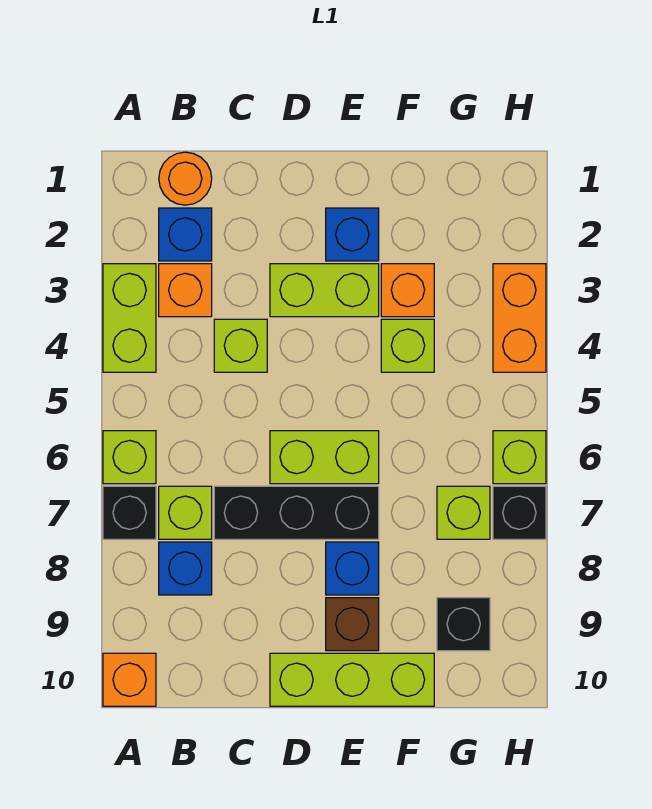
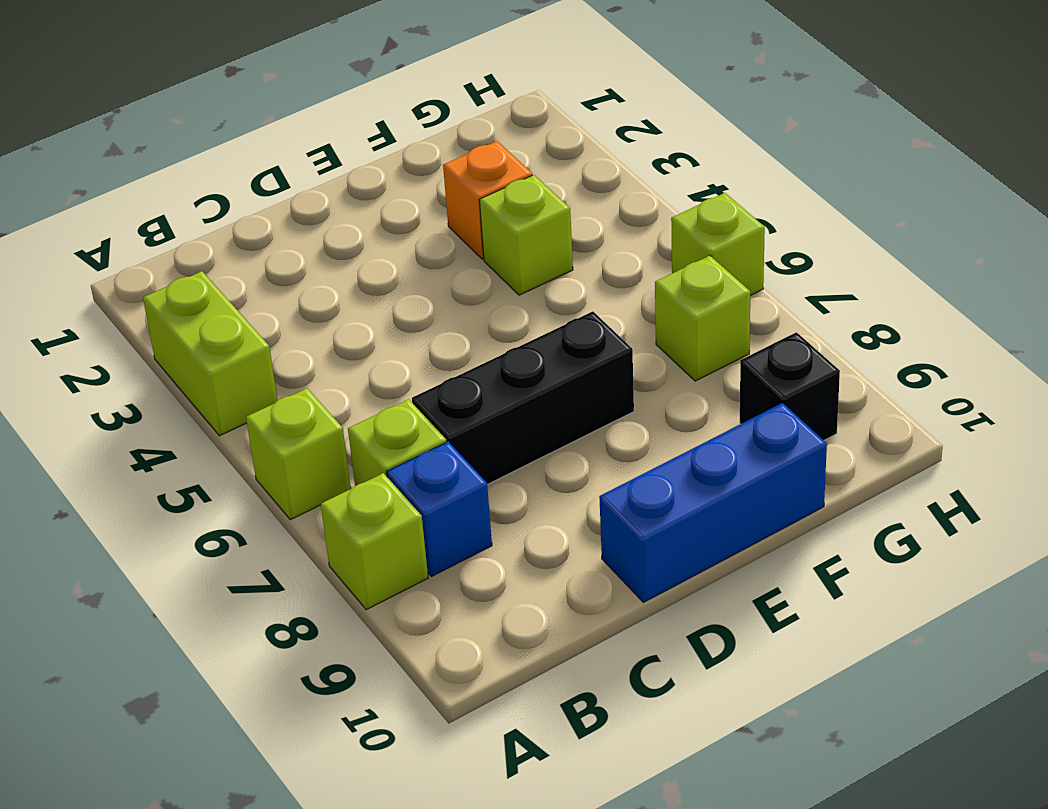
lime 1x1 brick [321,473,428,610] -> lime 1x1 brick moved to [214,319,267,372]
blue 1x3 brick [599,403,827,602] -> lime 1x3 brick [270,653,434,706]
none -> black 1x1 brick [103,486,156,539]
none -> orange 1x1 brick [103,653,156,706]
none -> orange 1x1 round brick [159,152,212,205]

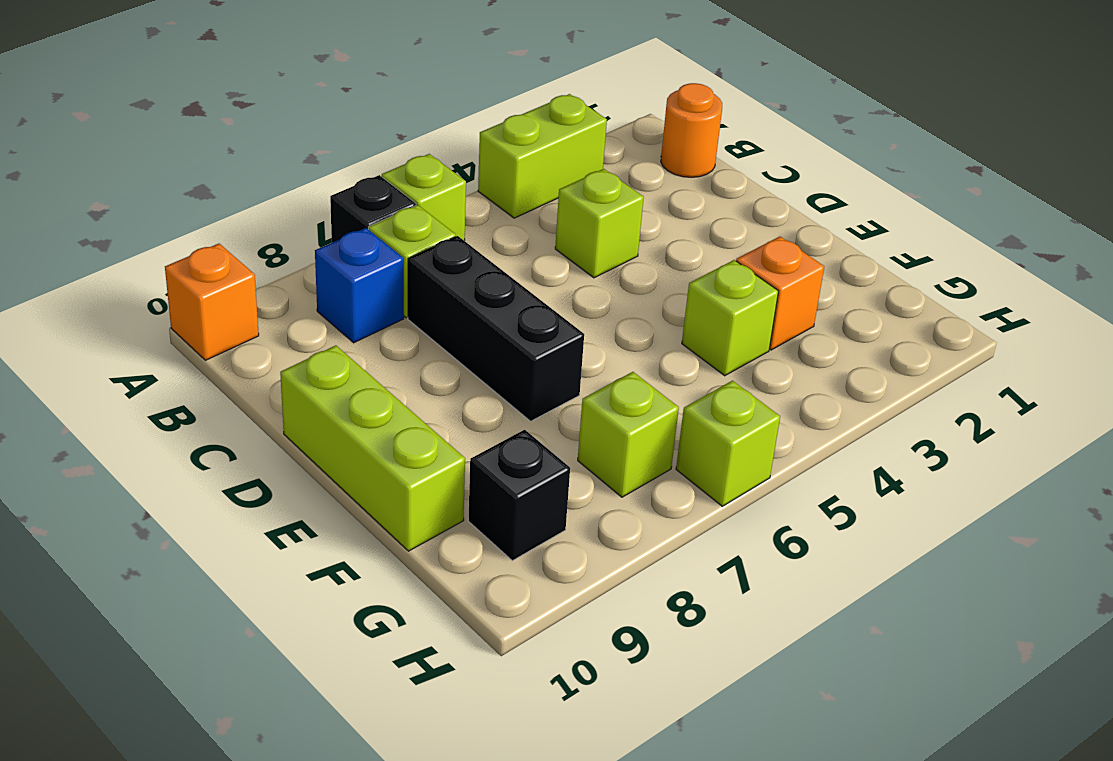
none -> blue 1x1 brick [159,208,212,261]
none -> orange 1x1 brick [159,264,212,317]
none -> lime 1x2 brick [270,264,379,317]

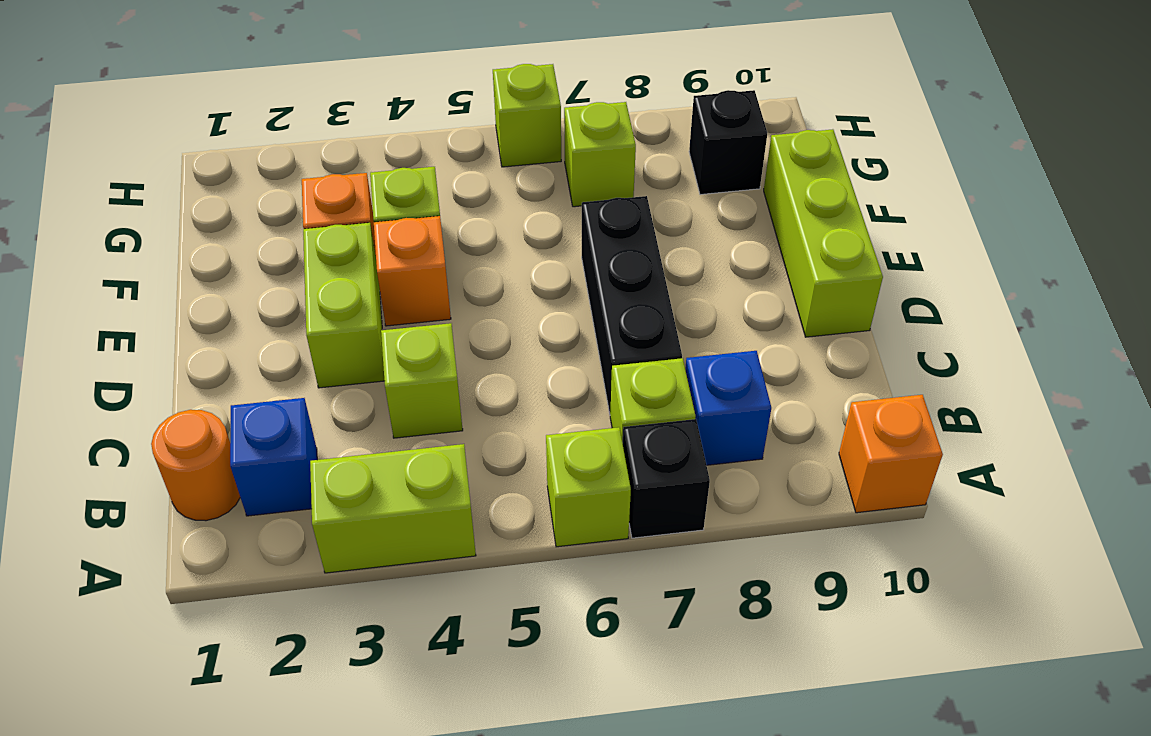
orange 1x1 brick [374,216,451,326] -> orange 1x1 brick moved to [159,264,212,317]
none -> lime 1x2 brick [270,431,379,484]
none -> blue 1x1 brick [326,208,379,261]
none -> blue 1x1 brick [326,542,379,595]

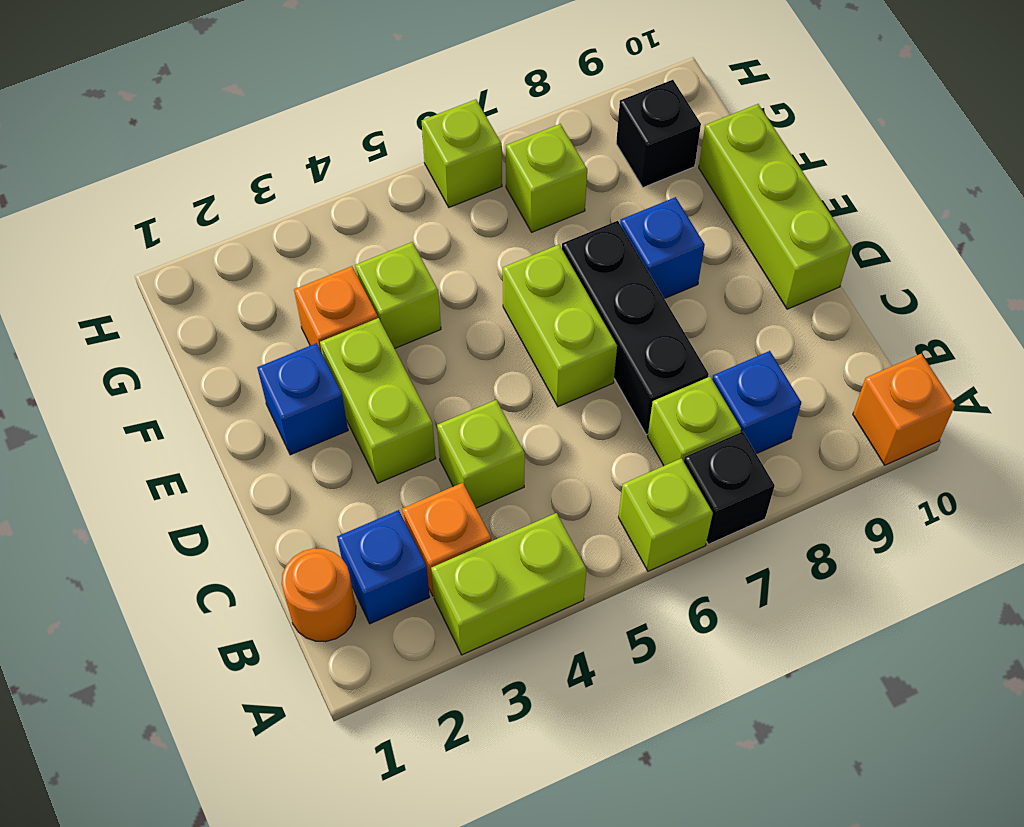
none -> brown 1x1 brick [326,598,379,651]
none -> orange 1x2 brick [493,264,546,372]
none -> black 1x1 brick [493,486,546,539]

